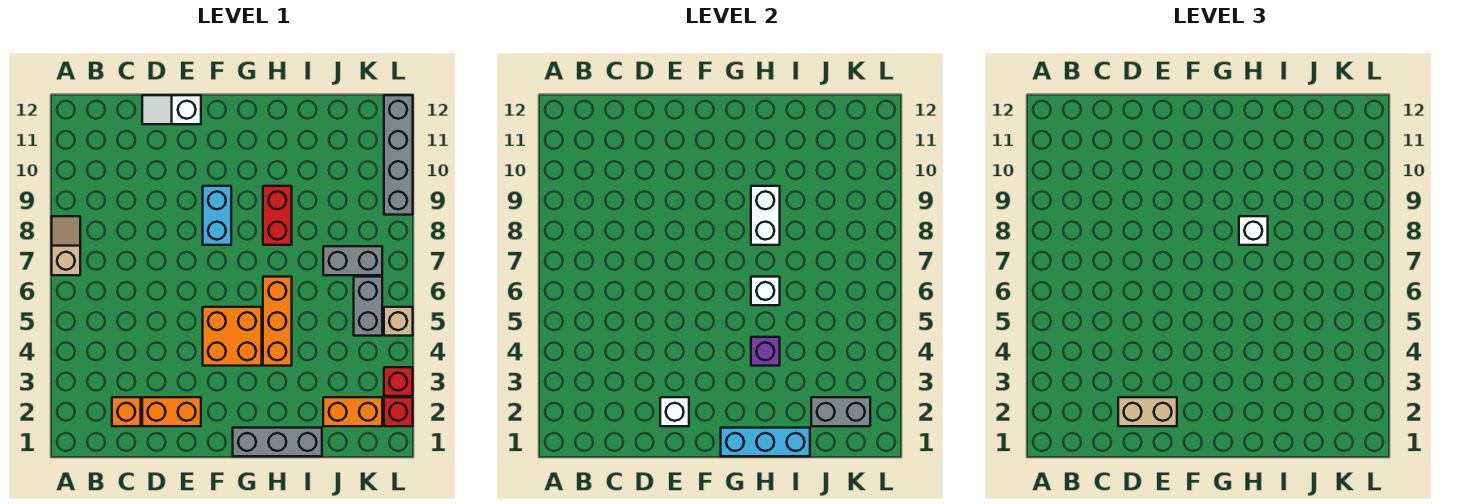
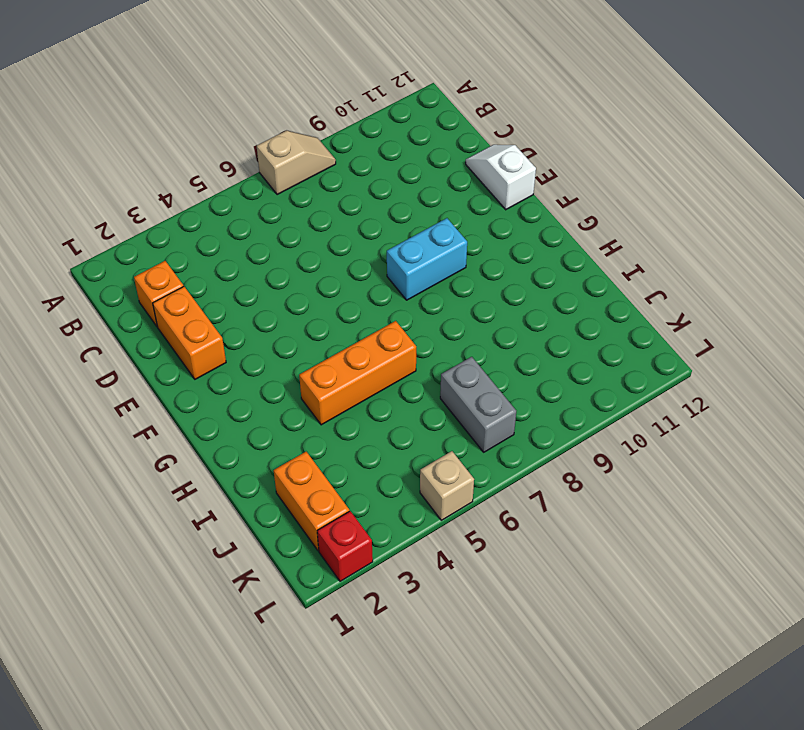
none -> orange 2x2 brick [203,307,262,366]
none -> grey 1x3 brick [233,428,322,456]
none -> red 1x2 brick [263,186,292,245]

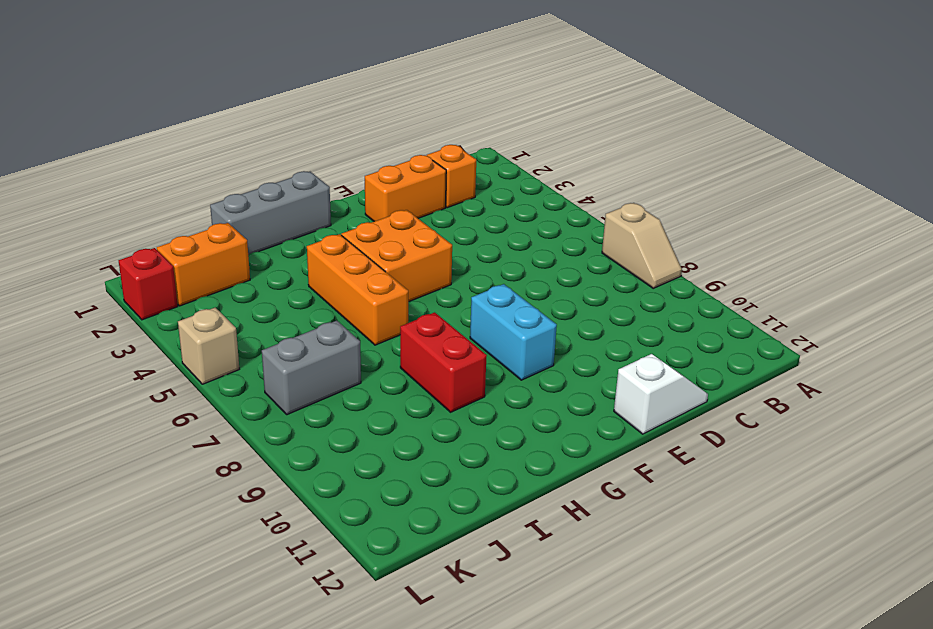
none -> grey 1x2 brick [354,277,382,336]
none -> red 1x1 brick [384,367,413,396]
none -> grey 1x4 brick [384,95,413,215]

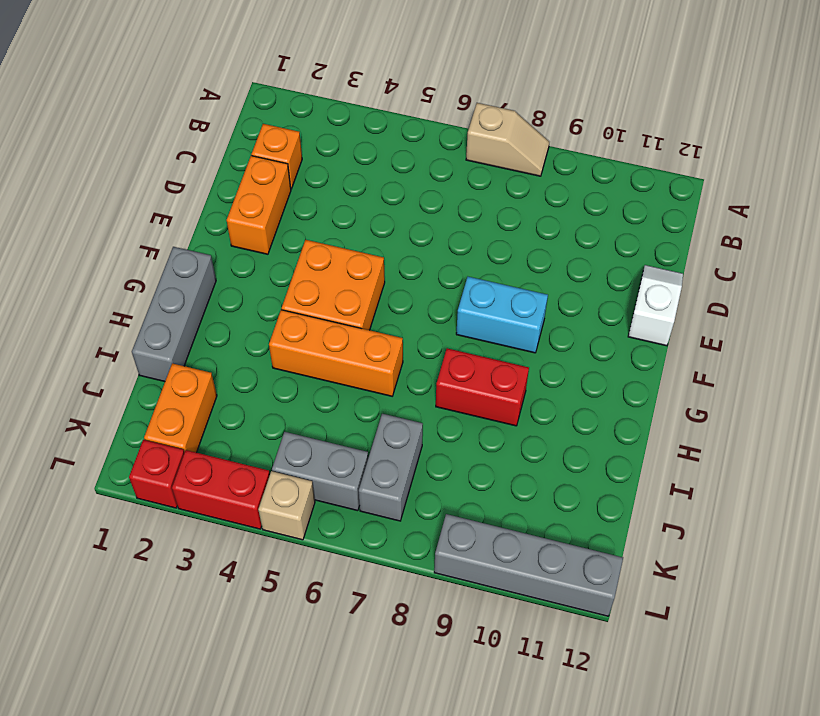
red 1x2 brick [172,450,270,529] -> red 1x1 brick [384,367,413,396]
none -> white 1x1 brick [660,397,689,426]
none -> cyan 1x3 brick [721,428,810,456]
none -> purple 1x1 brick [751,337,780,366]

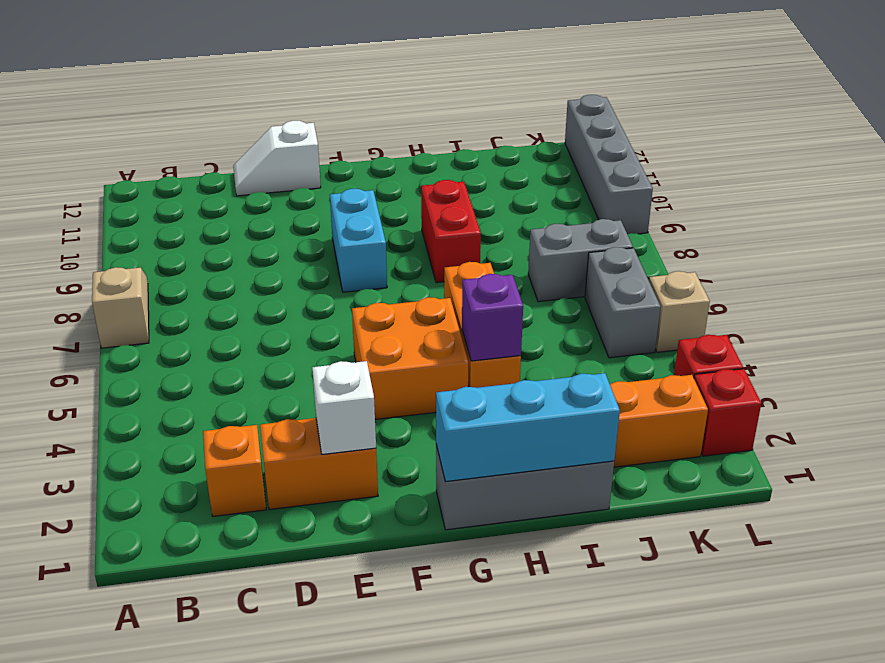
none -> white 1x1 brick [751,277,780,305]
none -> white 1x2 brick [751,186,780,245]
none -> grey 1x2 brick [811,397,870,426]

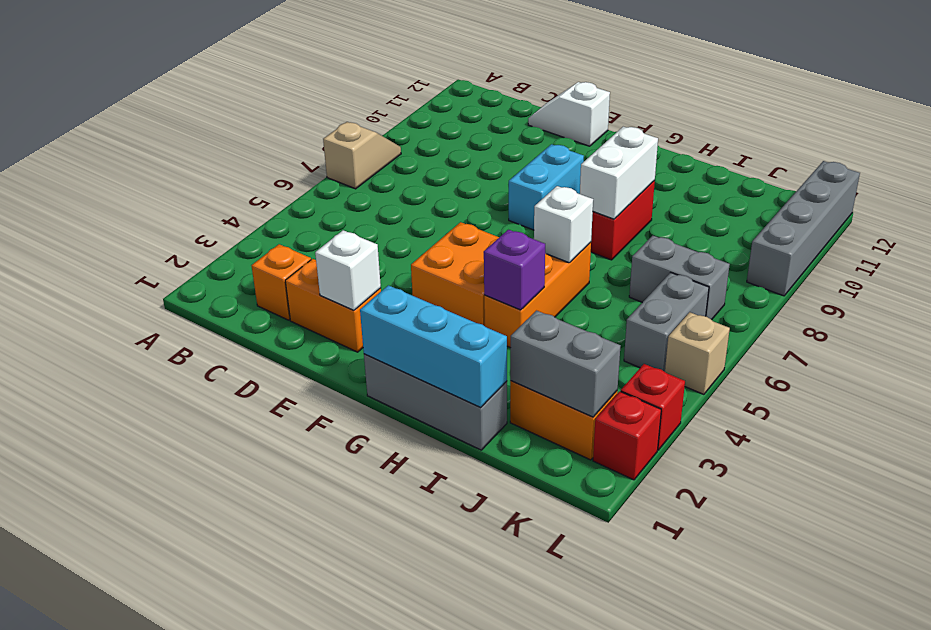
none -> tan 1x2 brick [1118,397,1177,426]
none -> white 1x1 brick [1239,216,1268,245]

